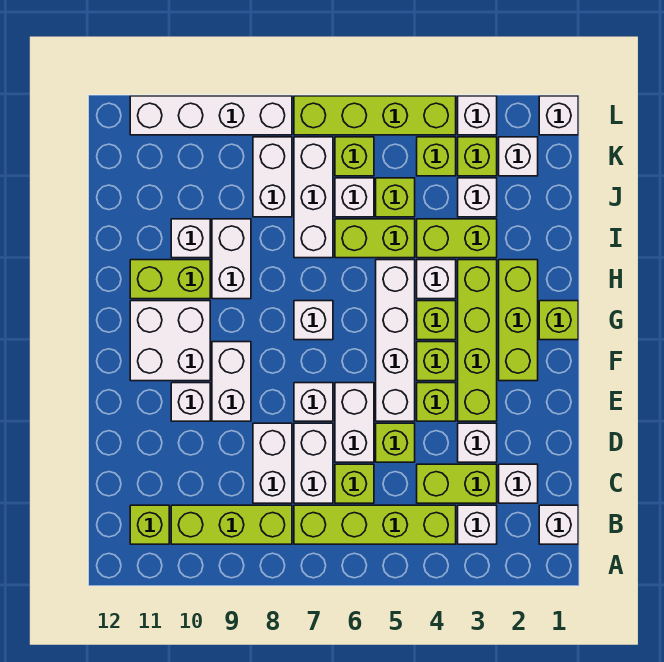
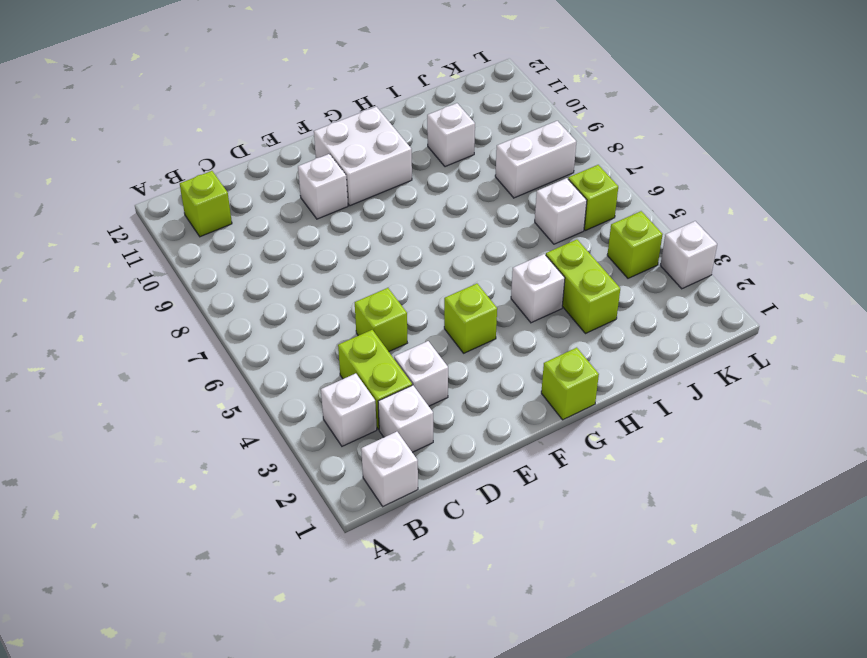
none -> lime 1x4 brick [294,505,456,544]
none -> lime 1x3 brick [171,505,292,544]
none -> lime 1x1 brick [335,464,374,503]
none -> white 1x2 brick [294,423,333,503]

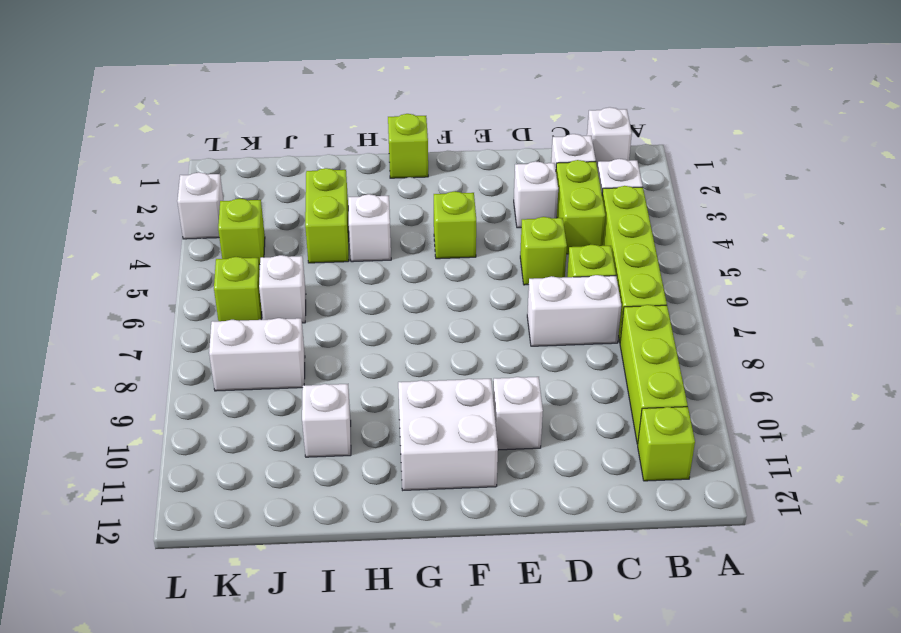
none -> white 1x2 brick [253,423,292,503]
none -> white 1x2 brick [335,383,374,462]
none -> lime 1x4 brick [458,260,497,421]
none -> lime 1x1 brick [417,383,456,421]

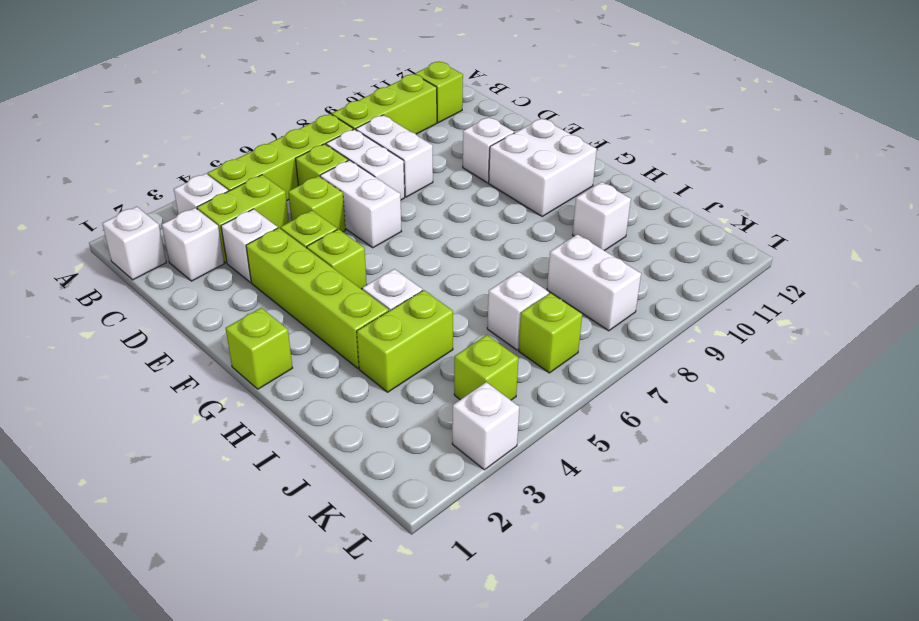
none -> white 1x4 brick [376,260,415,421]
none -> white 1x1 brick [294,383,333,421]
none -> white 1x2 brick [212,342,251,421]
none -> lime 1x3 brick [499,260,538,381]

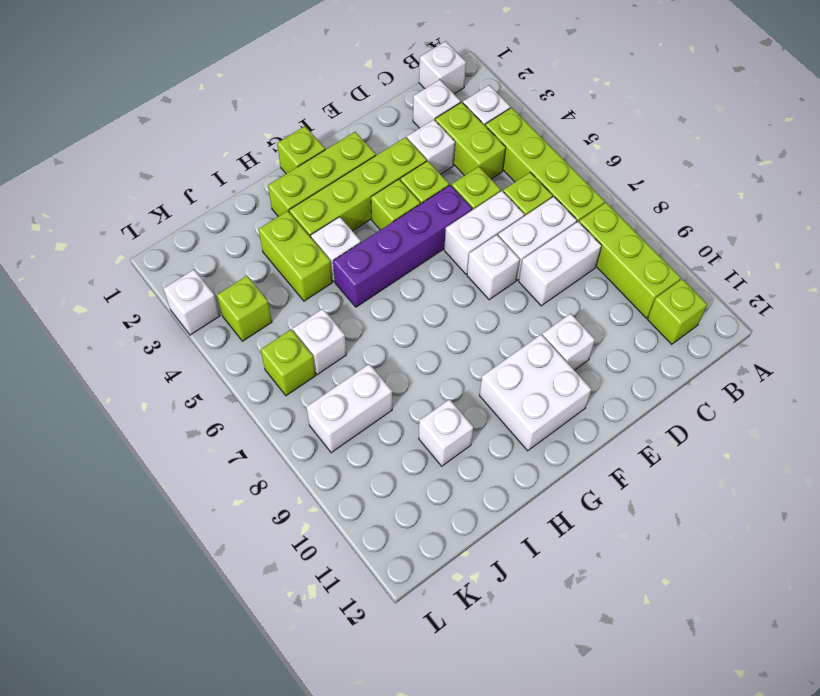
purple 1x4 brick [333,185,472,307] -> white 1x4 brick [376,260,415,421]
none -> white 1x2 brick [212,342,251,421]
none -> lime 1x1 brick [417,301,456,340]
none -> white 1x1 brick [294,301,333,340]
none -> white 1x2 brick [212,219,251,299]

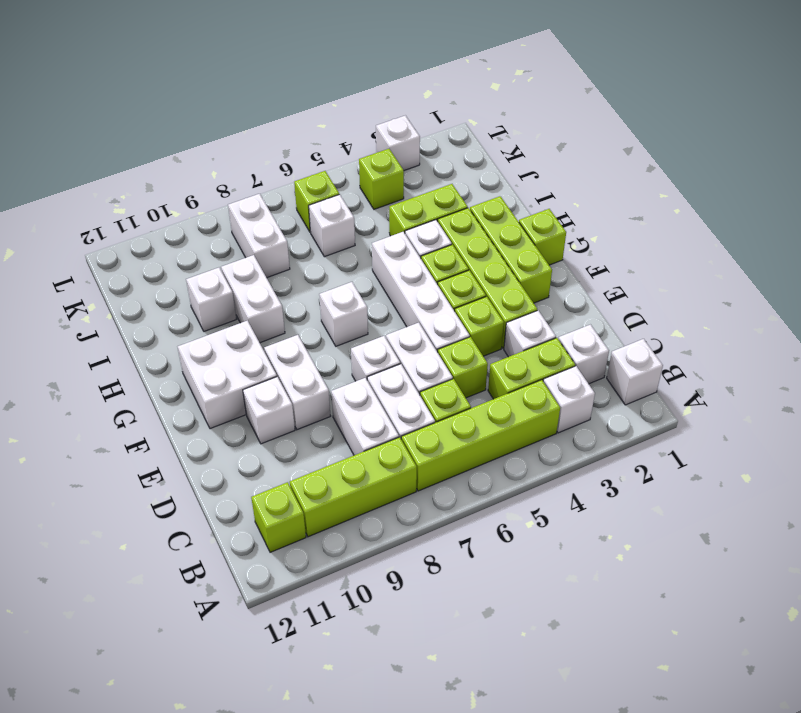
none -> lime 1x2 brick [130,260,210,299]
none -> lime 1x2 brick [335,219,415,258]
none -> white 1x3 brick [294,137,333,258]
none -> white 1x1 brick [458,178,497,217]

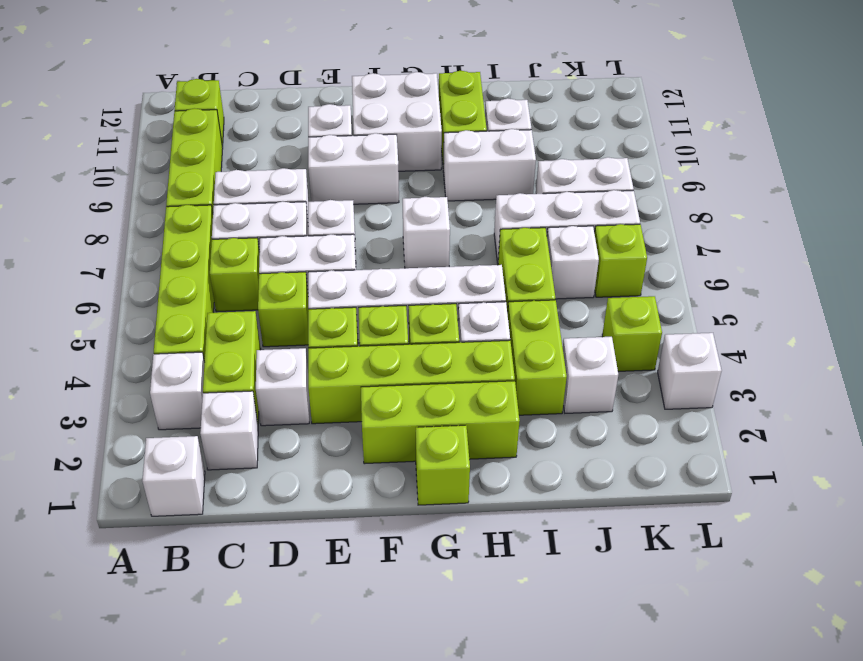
none -> lime 1x1 brick [376,178,415,217]
none -> white 1x1 brick [499,137,538,176]
none -> lime 1x1 brick [458,137,497,176]
none -> white 1x1 brick [539,96,578,135]

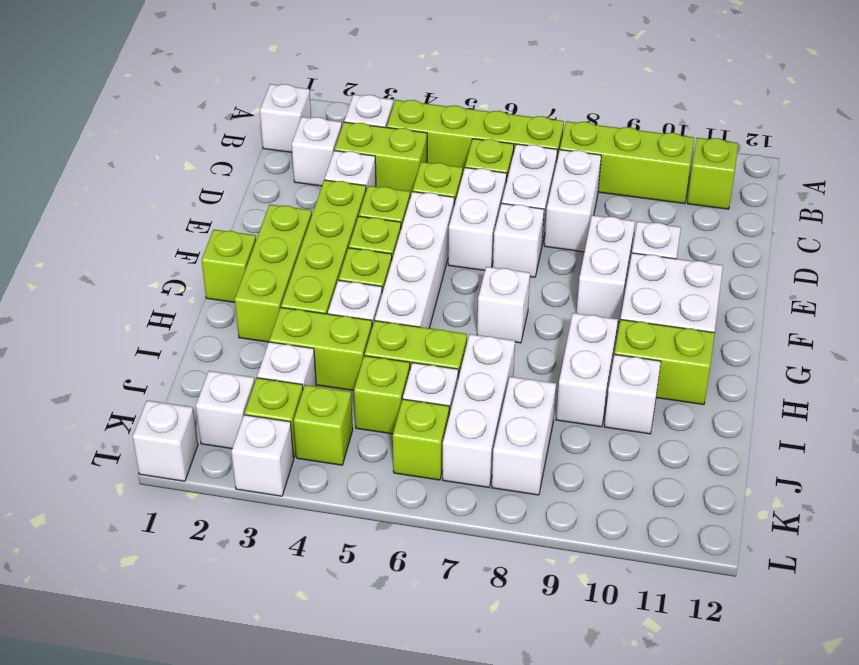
none -> lime 1x4 brick [294,96,456,135]
none -> white 1x4 brick [130,96,292,135]

